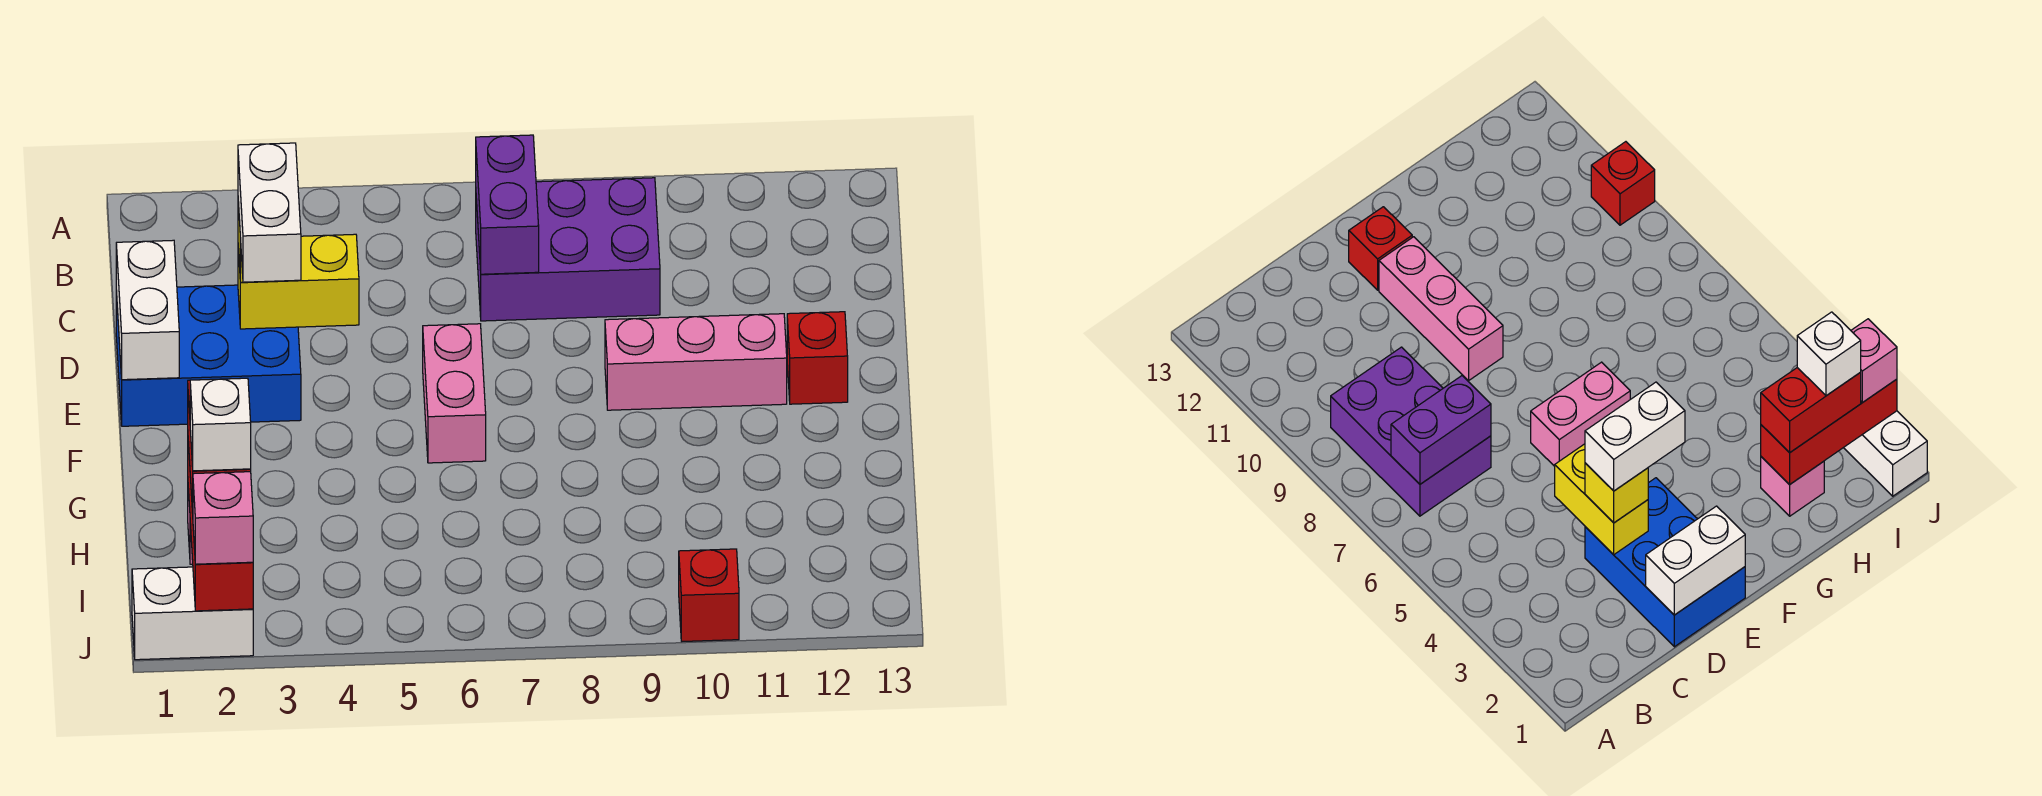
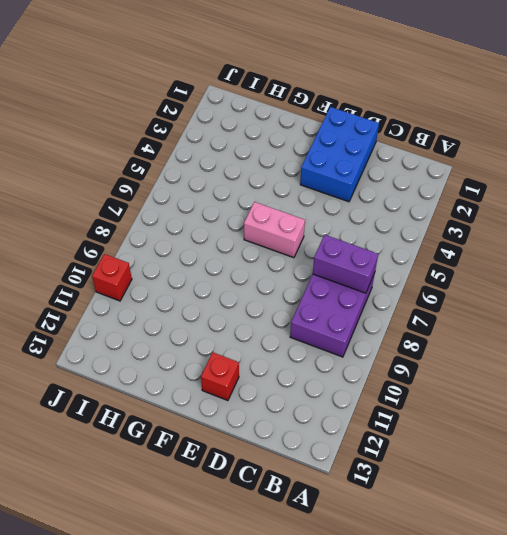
none -> pink 1x3 brick [605,314,787,410]
none -> pink 1x1 brick [1761,457,1824,516]
none -> white 1x2 brick [132,567,253,660]

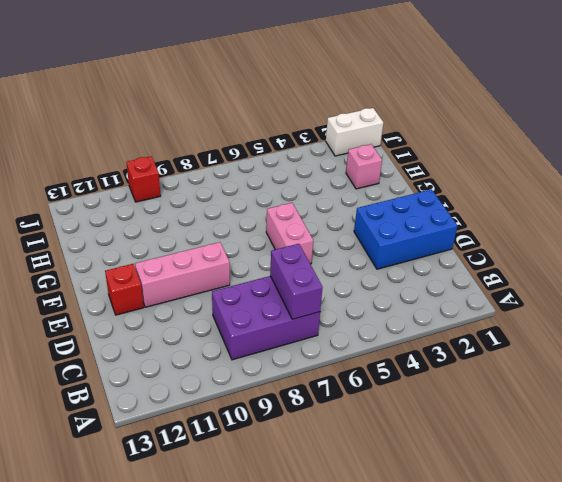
none -> white 1x2 brick [116,240,179,380]
none -> yellow 1x2 brick [238,234,359,329]
none -> red 1x3 brick [188,442,253,611]

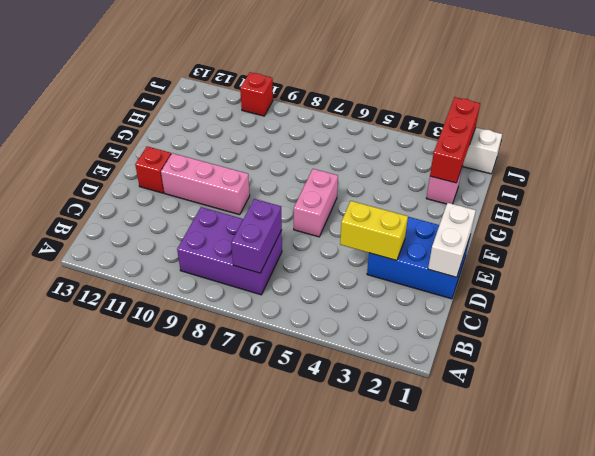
none -> yellow 1x1 brick [1585,463,1648,523]
none -> red 1x2 brick [1761,368,1861,453]
none -> pink 1x1 brick [193,472,253,564]

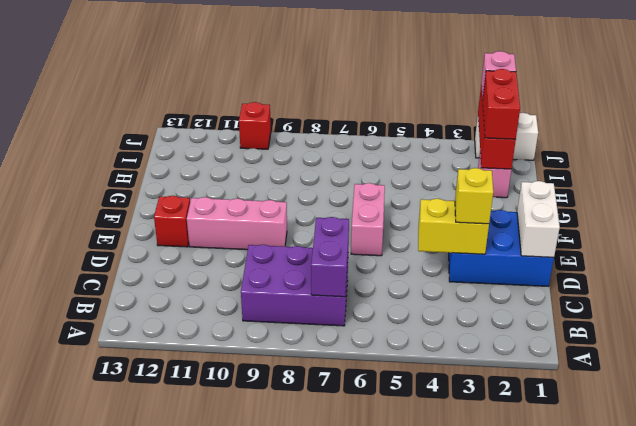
none -> white 1x2 brick [238,143,301,282]
none -> white 1x1 brick [190,378,251,471]

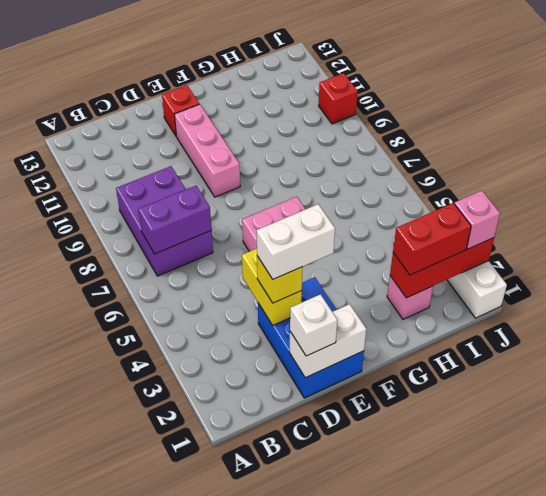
white 1x1 brick [290,294,337,356] -> white 1x1 brick moved to [190,378,251,471]

